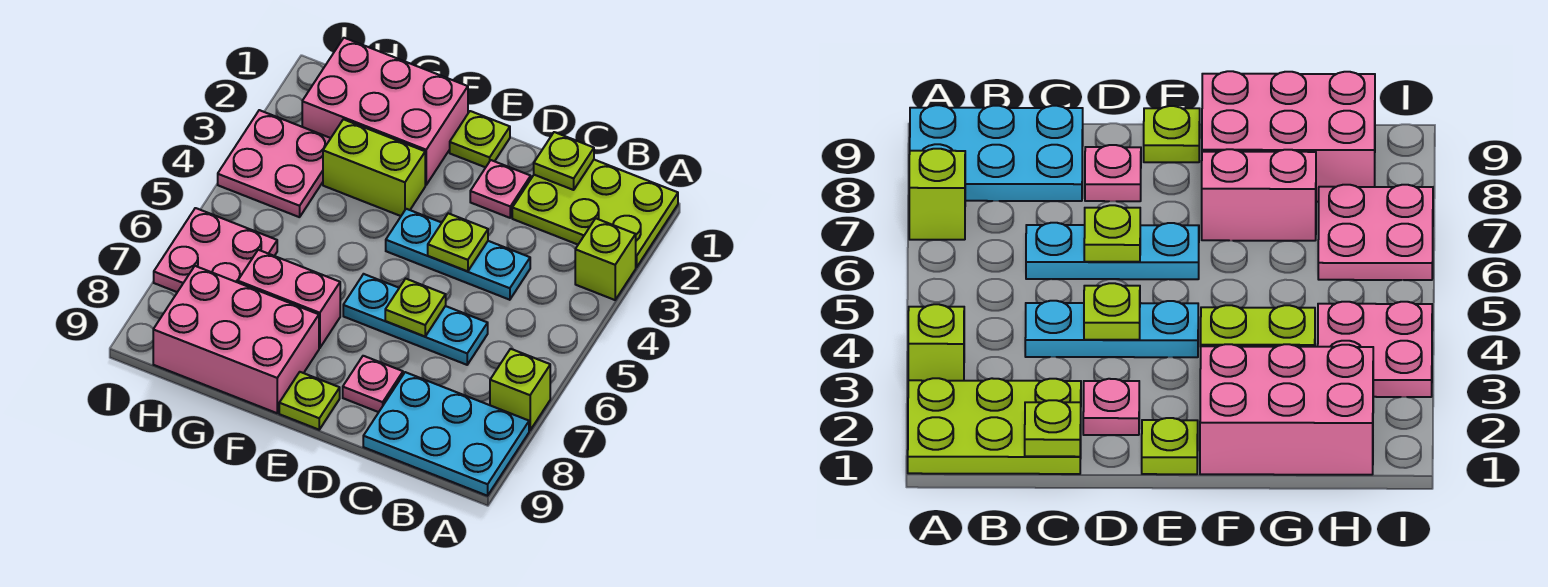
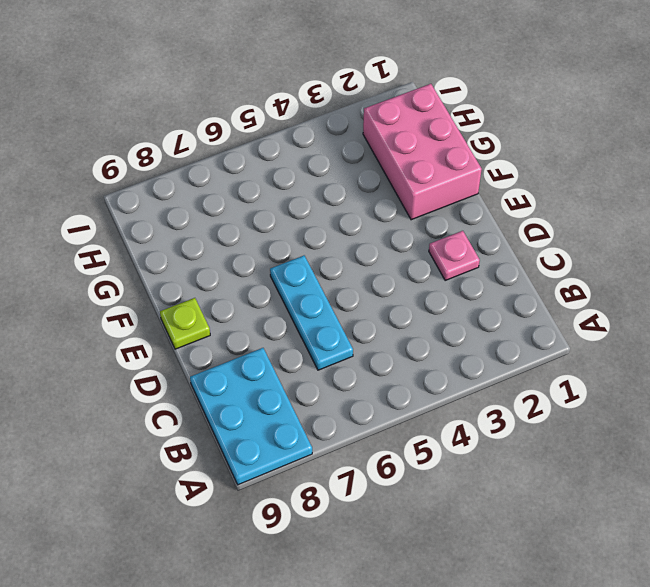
none -> lime 2x3 plate [512,160,678,268]
none -> lime 1x1 brick [575,218,636,300]
none -> lime 1x1 brick [490,349,550,430]

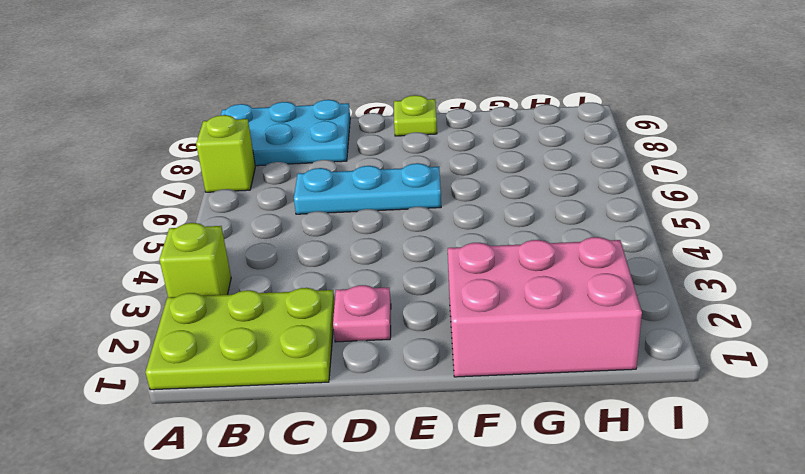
none -> cyan 1x3 plate [386,209,530,300]
none -> pink 1x1 plate [343,356,403,412]
none -> lime 1x1 plate [450,111,510,167]

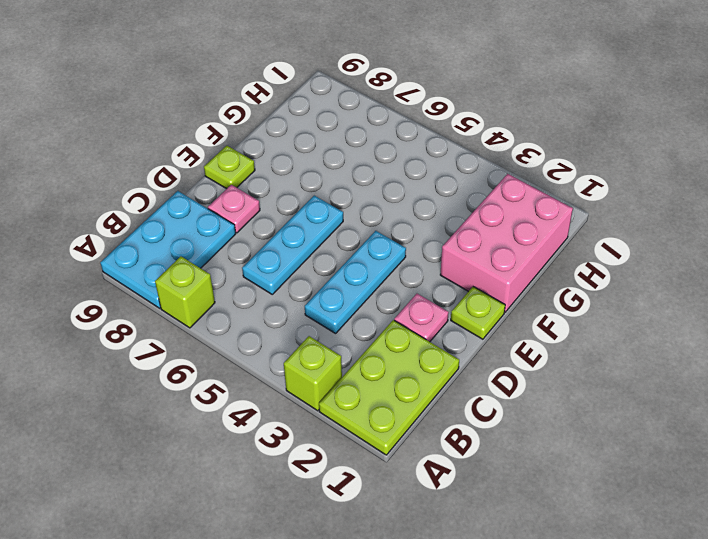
none -> lime 1x2 brick [323,119,425,216]
none -> pink 1x2 brick [238,250,340,348]
none -> pink 2x3 brick [153,266,319,413]

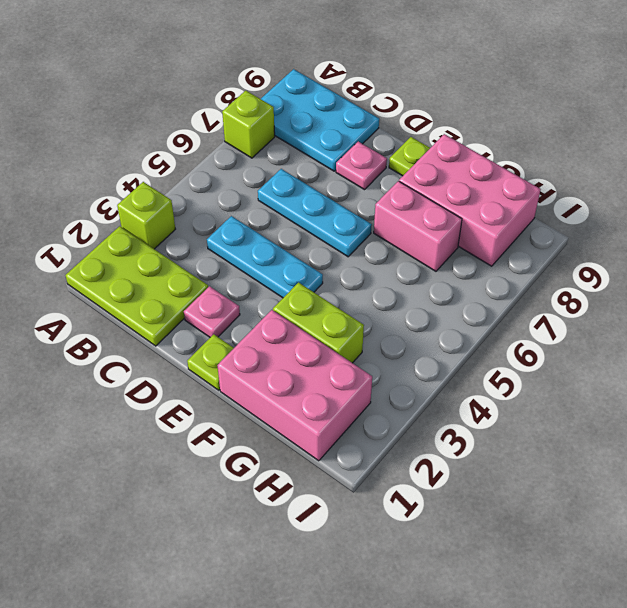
none -> pink 2x2 plate [218,110,331,217]
none -> pink 2x2 plate [154,208,277,292]
none -> lime 1x1 plate [534,132,594,190]

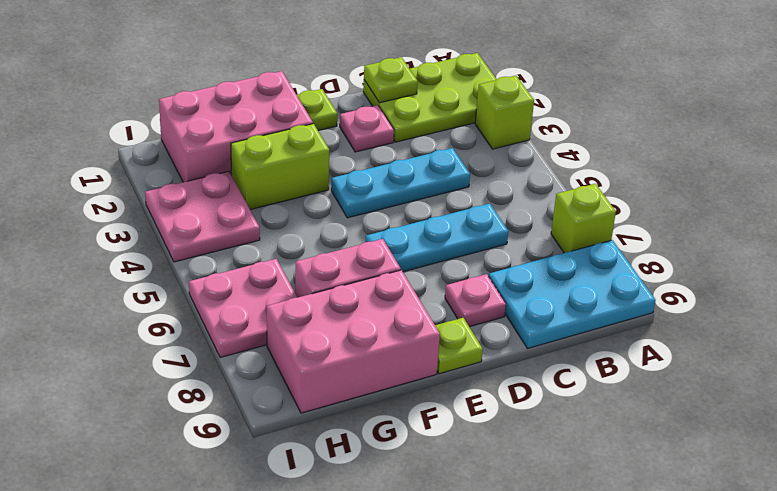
none -> lime 1x1 plate [428,213,488,271]
none -> lime 1x1 plate [385,279,446,337]

